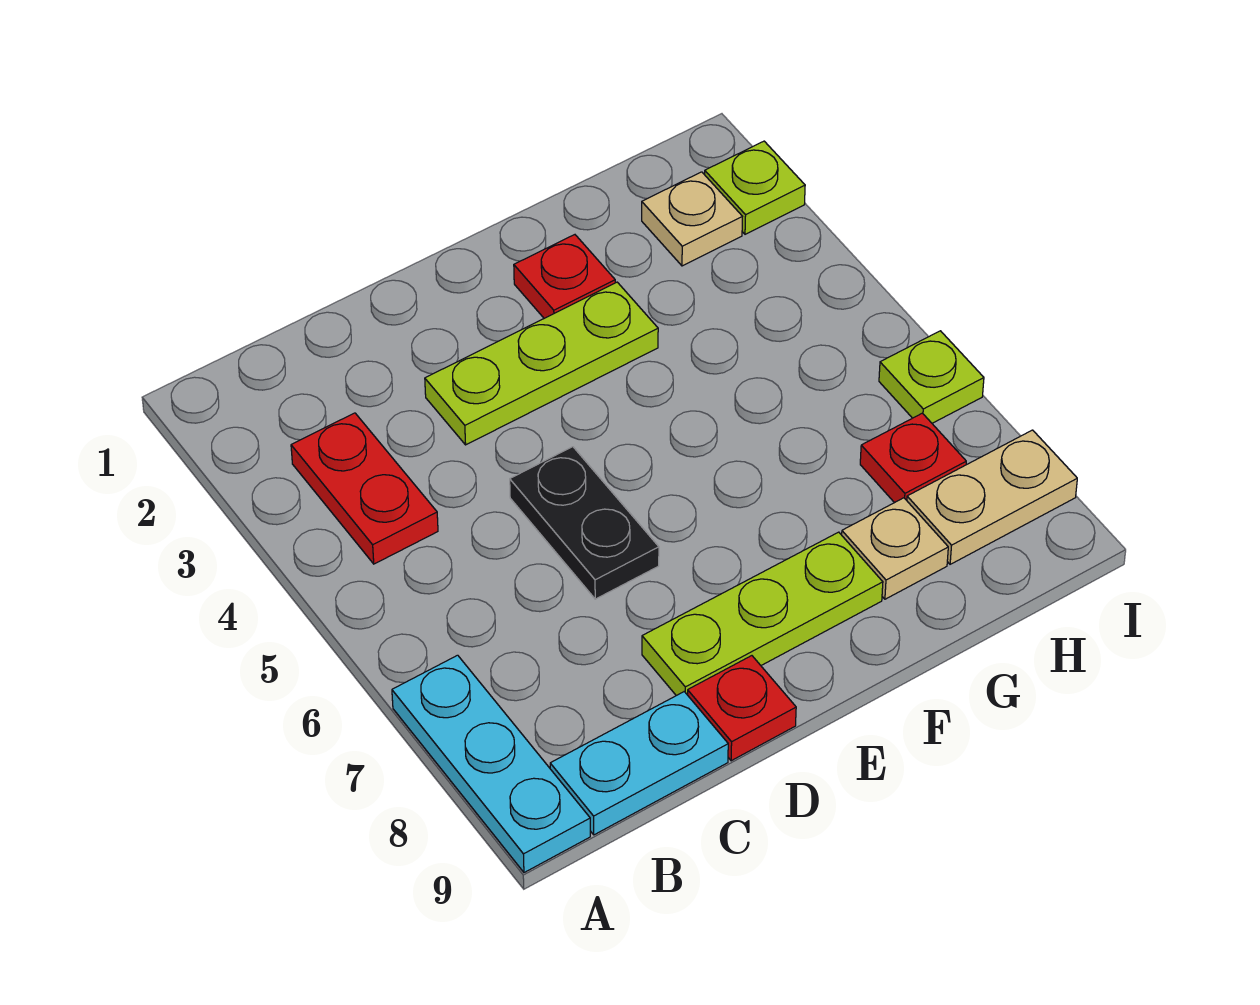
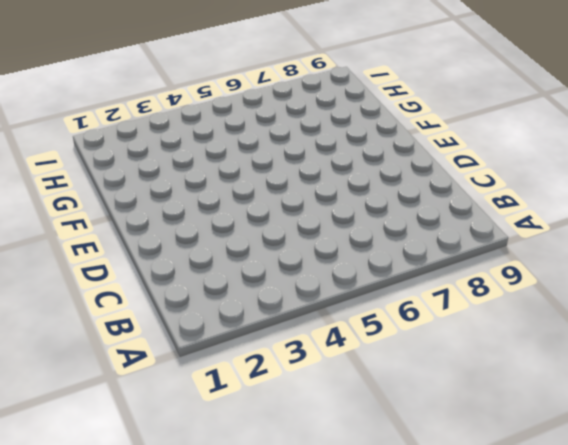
none -> cyan 1x3 plate [392,655,590,873]
none -> red 1x2 plate [291,413,438,564]
none -> cyan 1x2 plate [550,692,728,835]

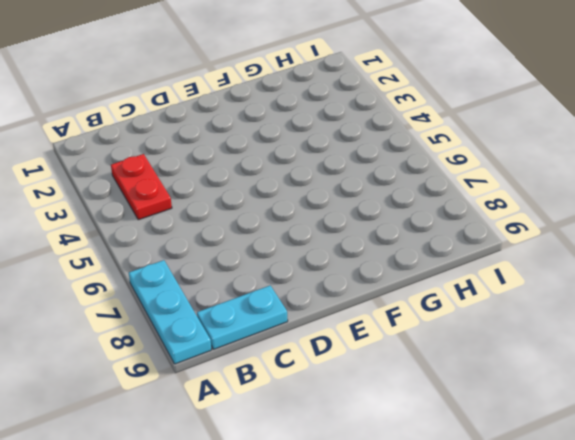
none -> lime 1x3 plate [425,282,658,445]
none -> black 1x2 plate [510,447,659,599]
none -> lime 1x3 plate [642,532,883,696]

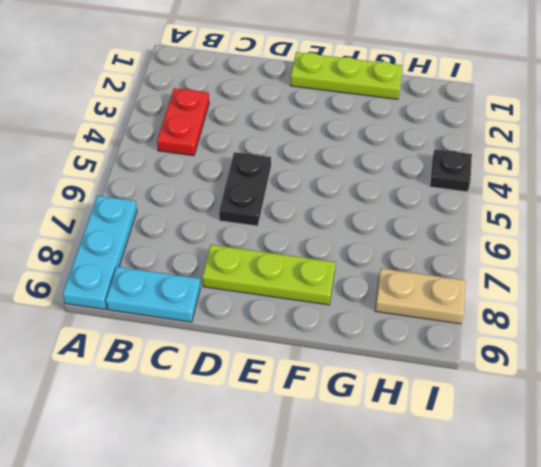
lime 1x3 plate [290,52,403,99] -> lime 1x3 plate moved to [425,282,658,445]
black 1x1 plate [430,149,472,192] -> none
none -> red 1x1 plate [688,656,796,761]
none -> red 1x1 plate [514,235,615,318]
none -> tan 1x1 plate [842,498,948,599]

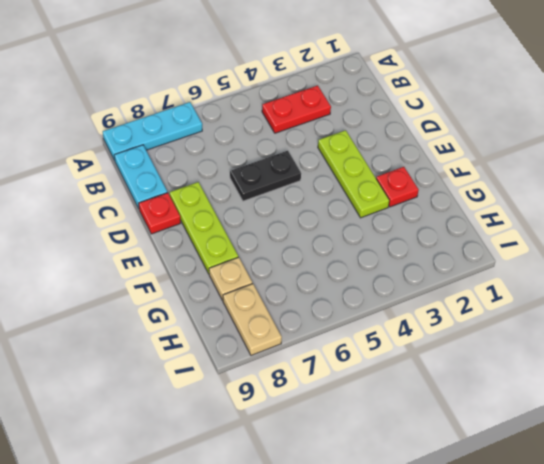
none -> tan 1x1 plate [642,172,742,266]
none -> red 1x1 plate [860,413,966,503]
none -> lime 1x1 plate [705,141,805,234]

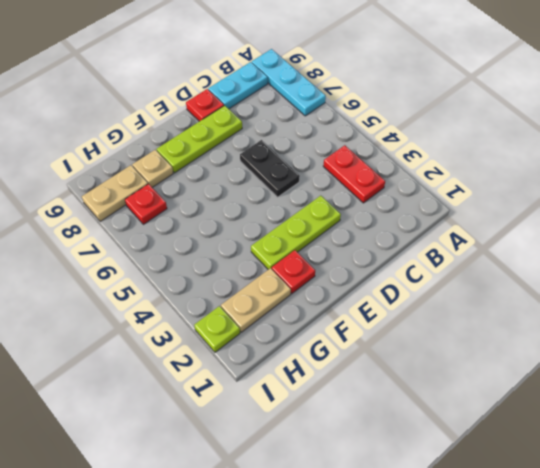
tan 1x2 plate [221,268,291,332] -> tan 1x1 plate [642,172,742,266]
none -> lime 1x1 plate [879,331,984,423]

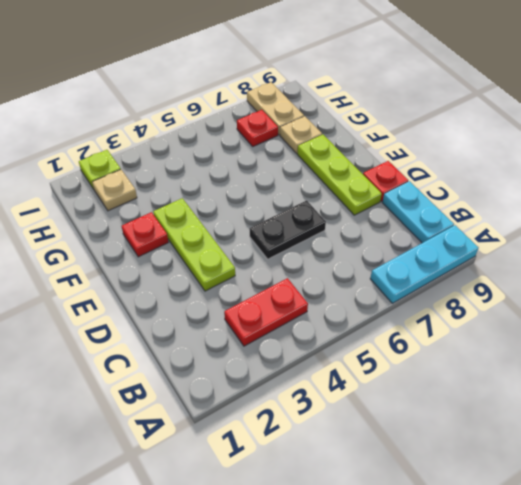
none -> lime 1x1 plate [879,331,984,423]

